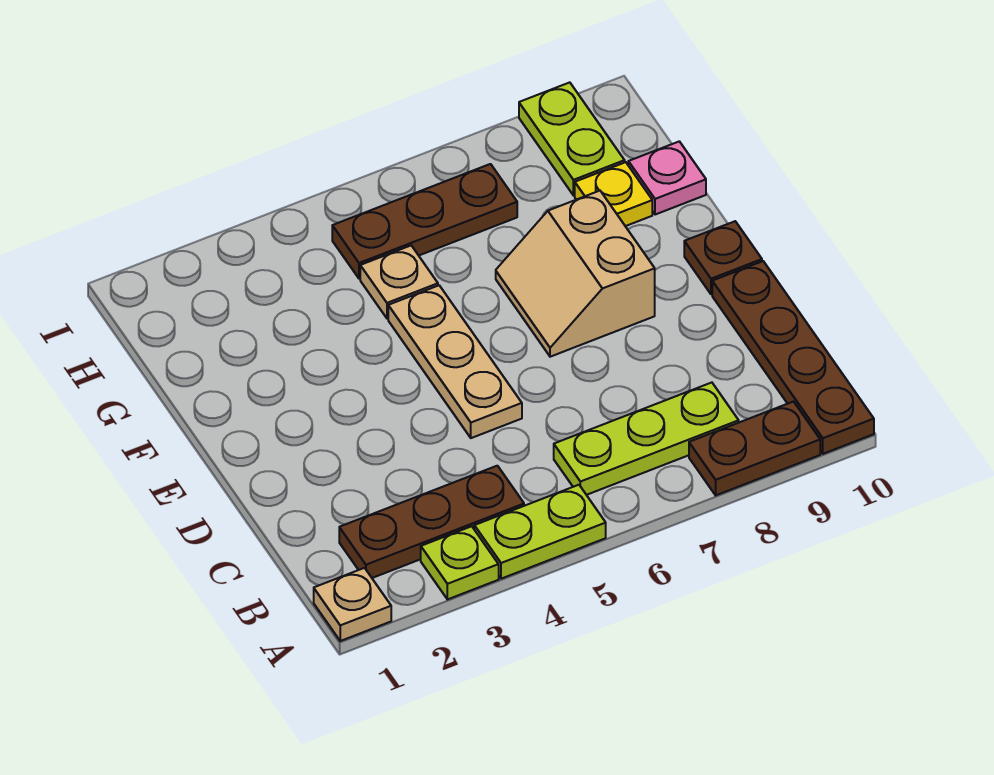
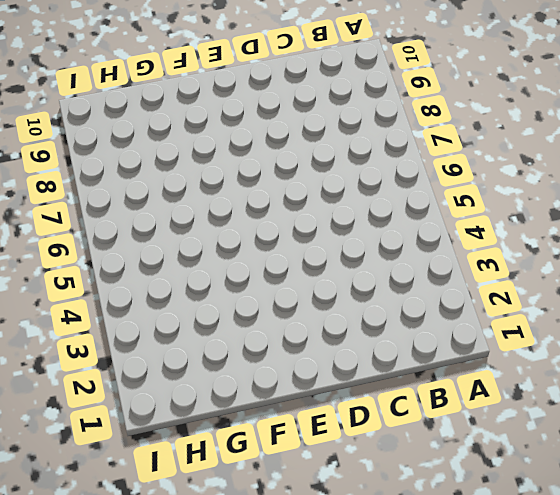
none -> tan 1x1 plate [314,568,391,641]
none -> lime 1x1 plate [421,526,499,599]
none -> lime 1x2 plate [474,485,606,579]

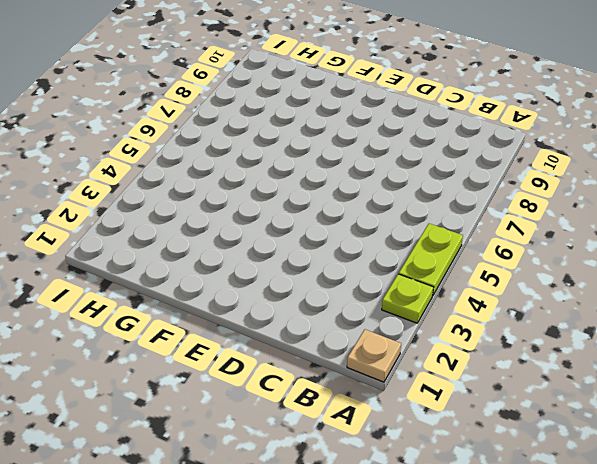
none -> brown 1x2 plate [689,402,820,495]
none -> brown 1x4 plate [712,261,874,454]
none -> brown 1x3 plate [339,466,524,578]

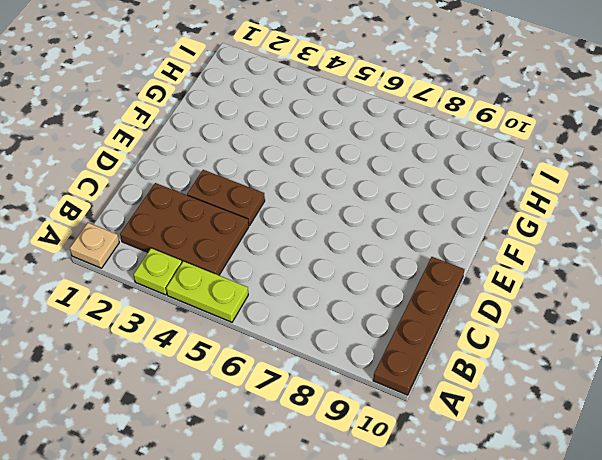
brown 2x3 plate [120,183,249,275] -> brown 1x3 plate [339,466,524,578]
brown 1x2 plate [187,170,265,226] -> brown 1x2 plate moved to [689,402,820,495]
none -> lime 1x3 plate [554,383,739,495]
none -> tan 1x3 plate [388,285,522,438]
none -> tan 2x2 slope [496,191,655,357]

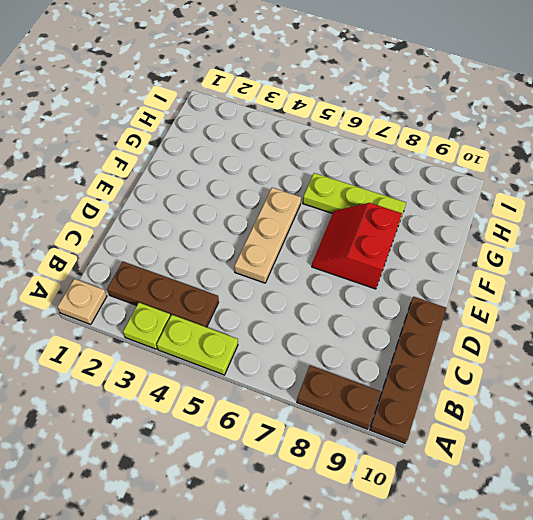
red 2x2 slope [312,203,402,289] -> tan 2x2 slope [496,191,655,357]
lime 1x3 plate [303,173,406,222] -> lime 1x3 plate moved to [554,383,739,495]
none -> brown 1x1 plate [684,221,762,294]
none -> tan 1x1 plate [360,246,438,319]
none -> yellow 1x1 plate [575,162,652,226]

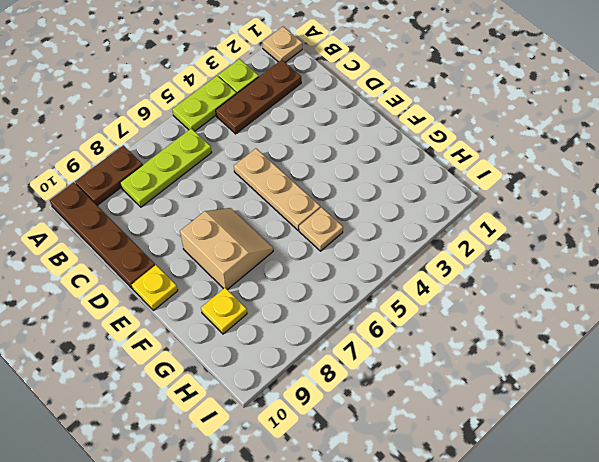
yellow 1x1 plate [132,265,178,311] -> brown 1x1 plate [684,221,762,294]
none -> pink 1x1 plate [628,141,706,215]
none -> brown 1x3 plate [332,164,517,279]
none -> lime 1x2 plate [519,82,625,196]

